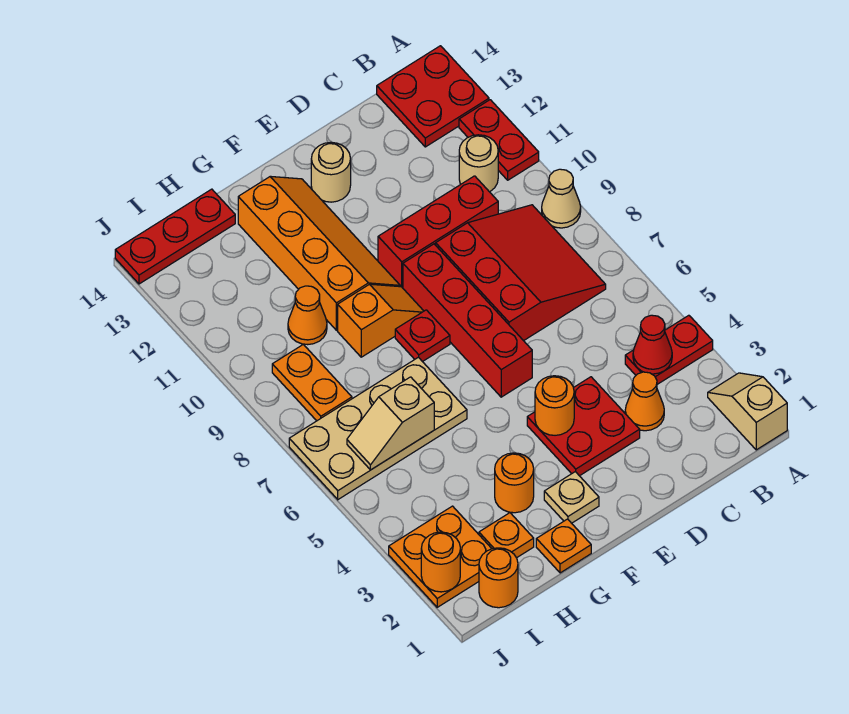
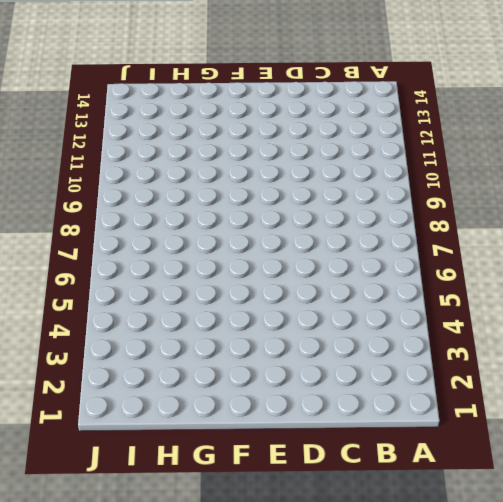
none -> tan 1x2 slope [708,373,787,450]
none -> red 1x2 plate [625,315,713,384]
none -> tan 1x1 cone [542,169,581,228]

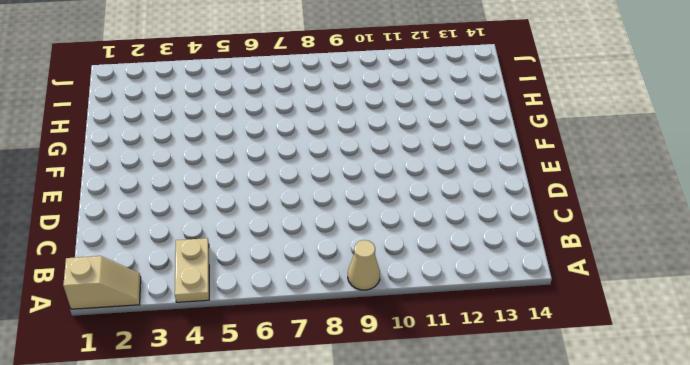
tan 1x2 plate [175,238,209,302] -> red 1x2 plate [625,315,713,384]
none -> red 1x2 plate [459,100,539,180]
none -> red 2x2 plate [377,46,489,147]
none -> red 3x3 slope [436,205,606,341]

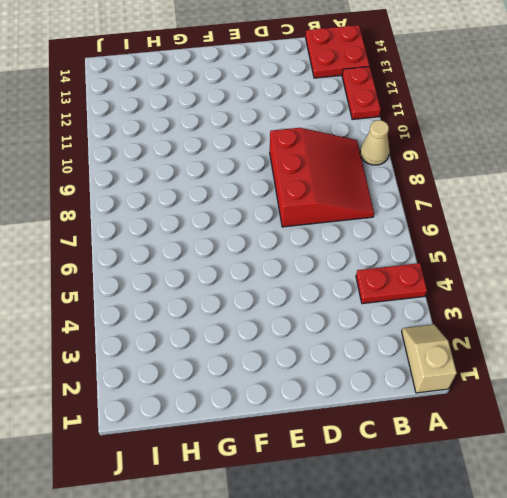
none -> tan 1x1 round brick [459,135,498,192]
none -> orange 1x1 cone [625,372,664,431]
none -> red 1x3 brick [378,176,498,288]

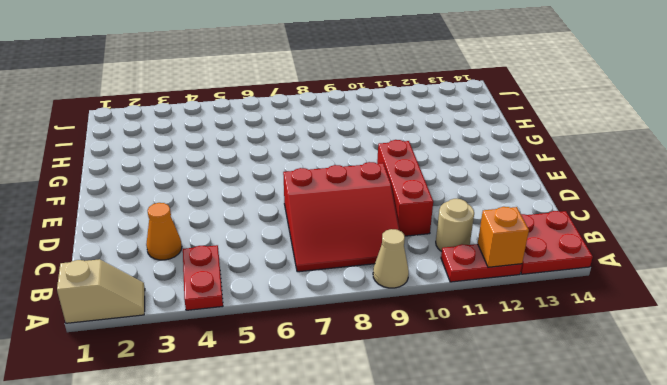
orange 1x1 brick [478,207,529,267] -> none
none -> red 2x2 plate [527,377,640,476]
none -> red 1x4 brick [403,244,532,397]
none -> tan 1x1 round brick [311,142,351,202]

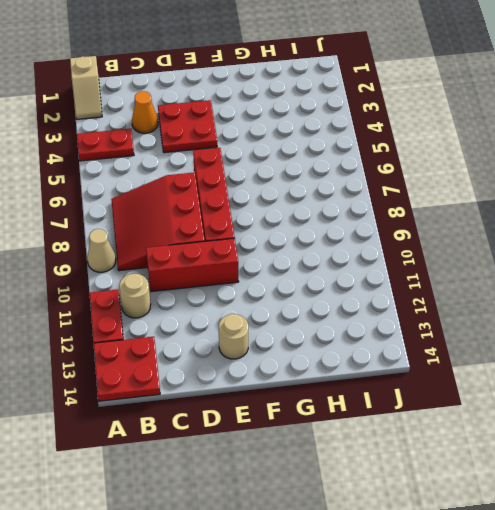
none -> tan 1x1 plate [544,472,599,523]
none -> red 1x1 plate [395,310,450,362]
none -> orange 1x2 slope [338,284,424,357]

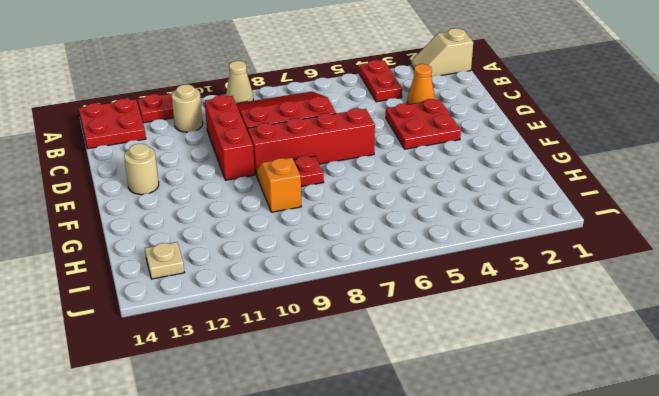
tan 1x1 plate [145,242,184,279] -> tan 1x1 plate moved to [544,472,599,523]
none -> orange 2x4 slope [238,176,400,330]
none -> orange 1x1 plate [536,519,591,573]
none -> orange 1x1 round brick [495,453,534,513]

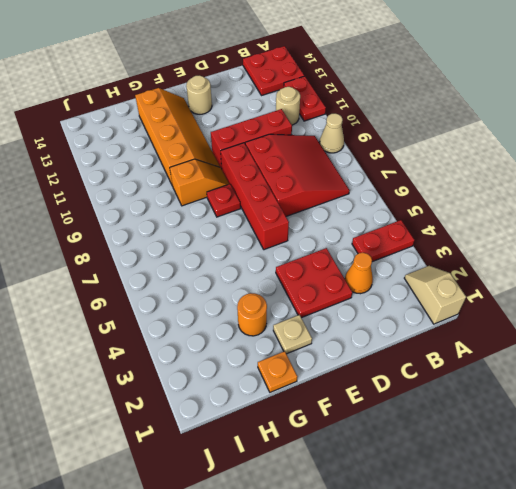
none -> tan 2x4 plate [289,357,467,499]
none -> orange 1x1 plate [479,513,534,558]
none -> orange 1x1 cone [288,286,327,345]

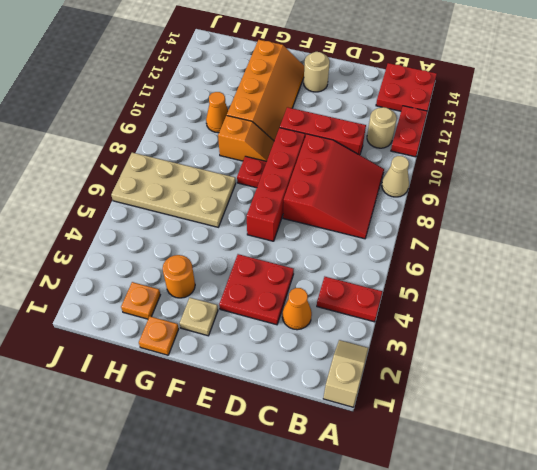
none -> red 1x3 plate [115,189,235,284]
none -> orange 1x1 round brick [479,548,518,608]
none -> orange 2x2 plate [389,506,492,607]

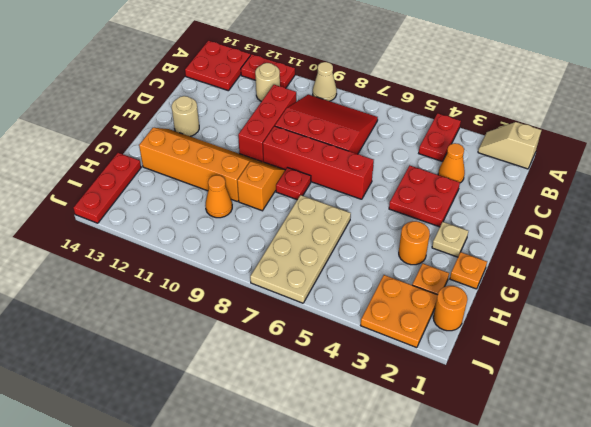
none -> orange 1x2 plate [272,344,352,421]
none -> red 1x1 cone [633,315,672,374]
none -> orange 1x1 round brick [535,376,574,435]

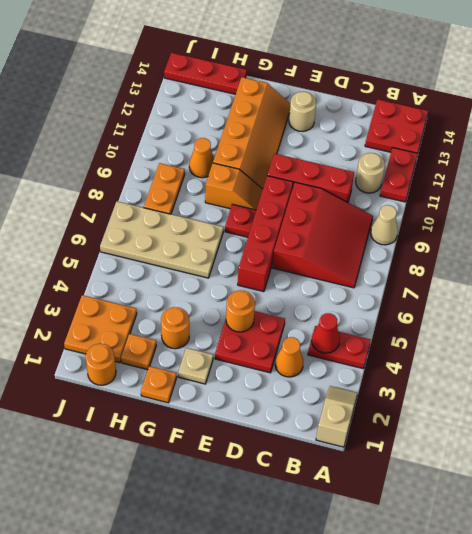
none -> tan 1x2 slope [347,377,434,470]
none -> orange 1x1 round brick [421,532,460,592]

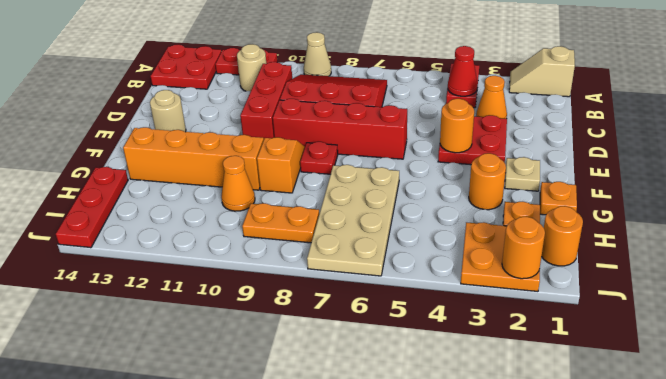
none -> tan 1x2 slope [347,377,434,470]

